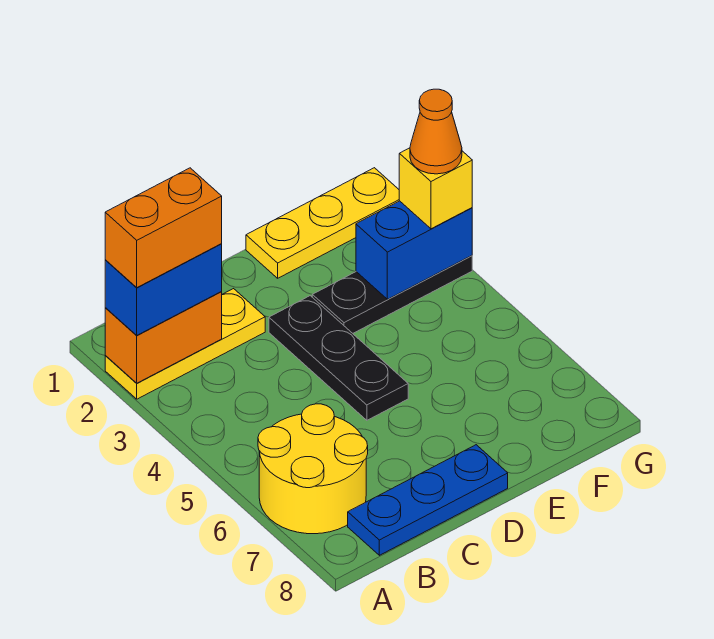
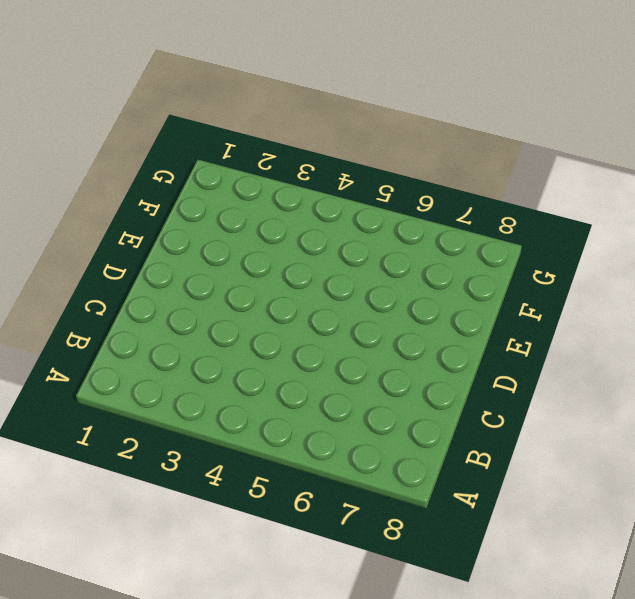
none -> yellow 1x3 plate [105,289,265,399]
none -> yellow 2x2 round brick [258,404,368,534]
none -> blue 1x3 plate [348,445,508,555]

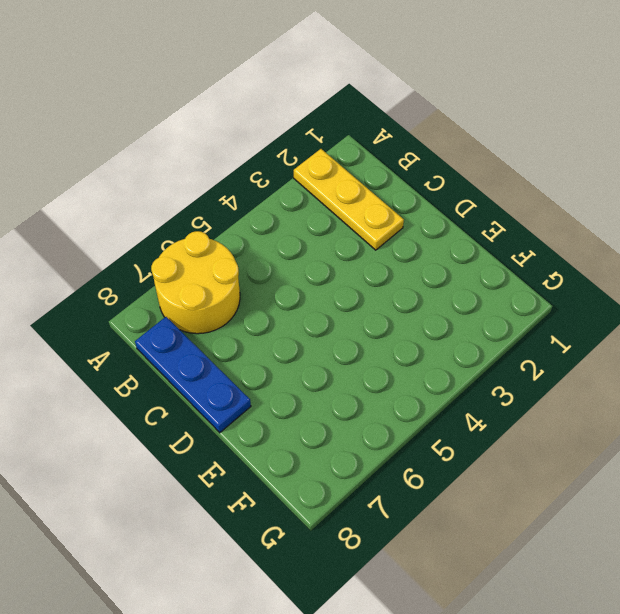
none -> black 1x3 plate [269,296,408,420]
none -> yellow 1x3 plate [246,168,399,278]
none -> black 1x3 plate [312,256,472,333]

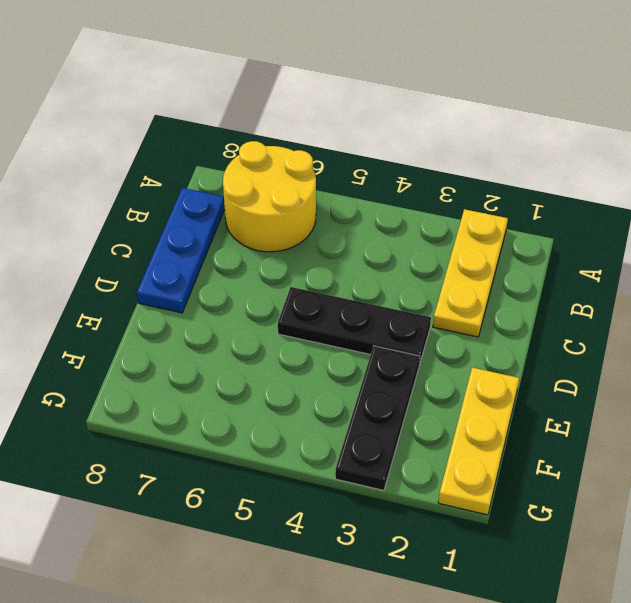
none -> orange 1x2 brick [105,292,222,383]
none -> blue 1x2 brick [356,201,472,299]
none -> blue 1x2 brick [105,244,222,335]

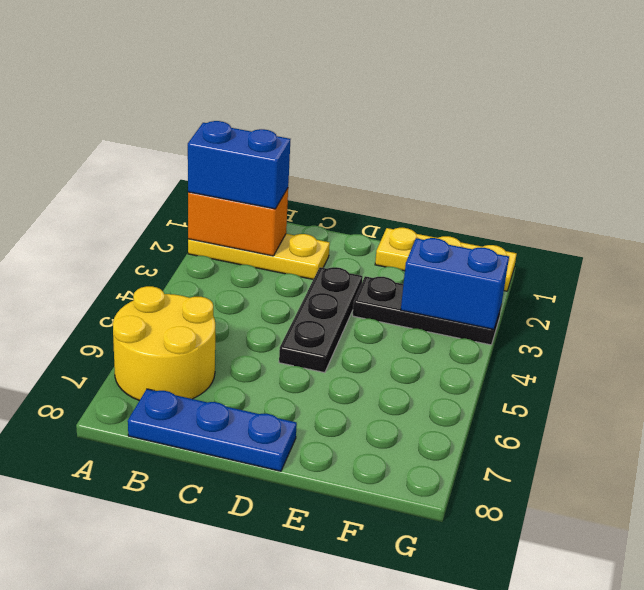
none -> yellow 1x1 brick [399,148,472,229]
none -> orange 1x2 brick [105,168,222,288]
none -> orange 1x1 cone [410,89,462,174]

